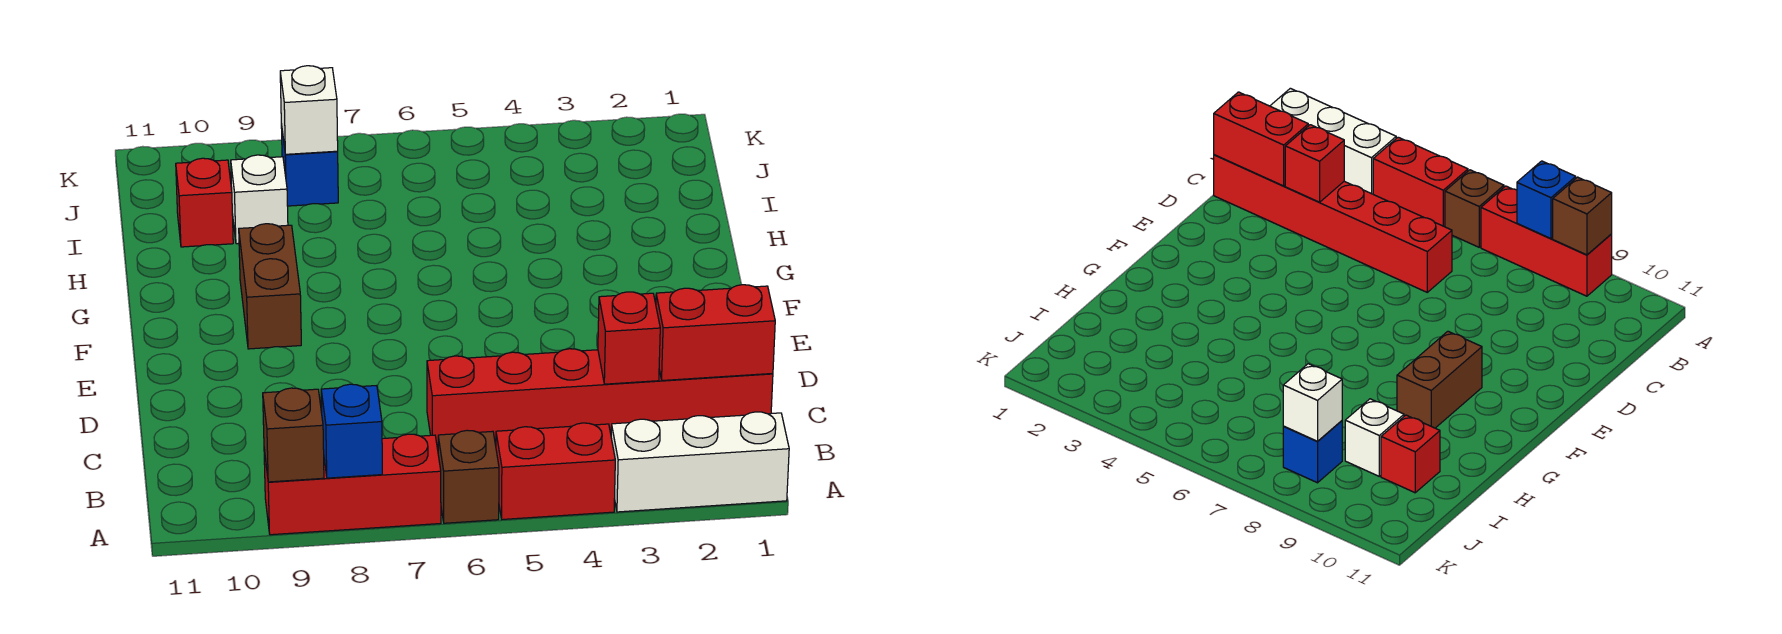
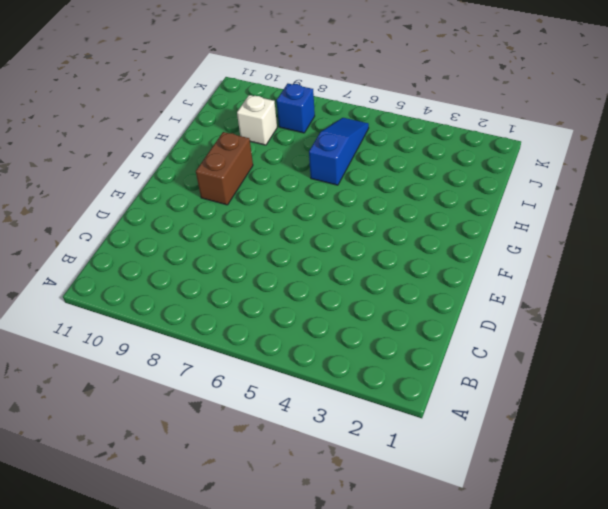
blue 1x3 slope [309,118,369,185] -> none
none -> white 1x3 brick [611,412,789,512]
none -> red 1x2 brick [496,423,615,519]
none -> brown 1x1 brick [438,430,499,523]

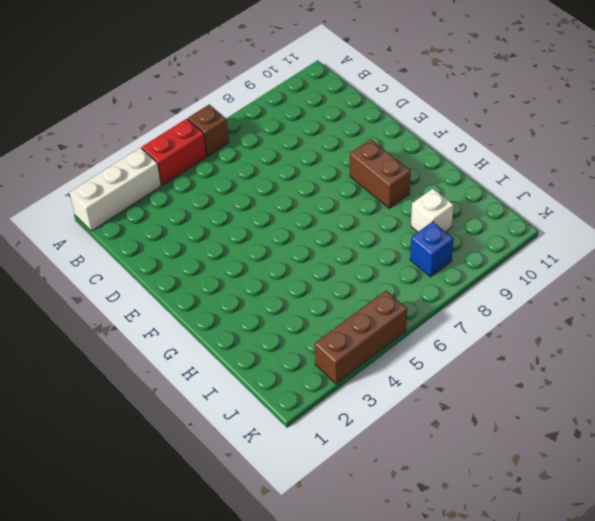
brown 1x3 brick [315,291,407,384] -> none
none -> red 1x3 brick [264,434,441,535]
none -> red 1x6 brick [427,349,773,447]
none -> red 1x1 brick [176,158,233,247]

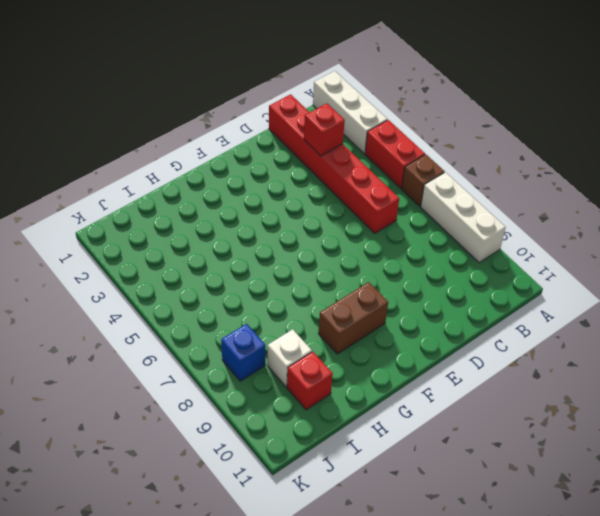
white 1x3 brick [421,172,506,263] -> red 1x3 brick [264,434,441,535]
none -> blue 1x1 brick [321,384,382,478]
none -> brown 1x1 brick [263,388,324,482]
none -> red 1x2 brick [656,285,775,381]

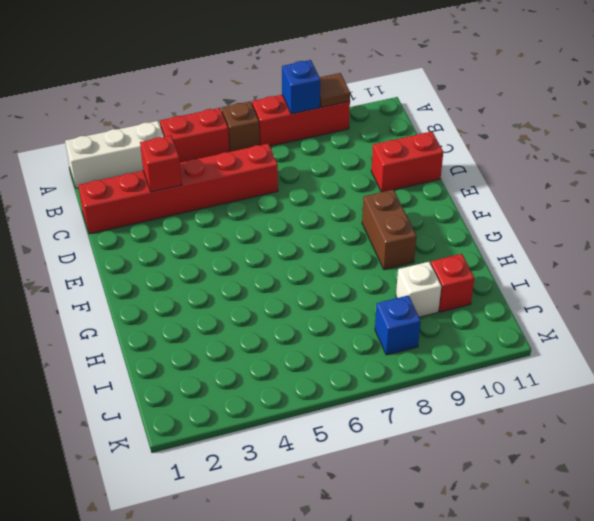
brown 1x1 tile [320,73,350,107] -> brown 1x1 brick [263,388,324,482]
red 1x2 brick [371,131,443,192] -> red 1x2 brick moved to [656,285,775,381]
none -> white 1x1 brick [280,66,338,154]

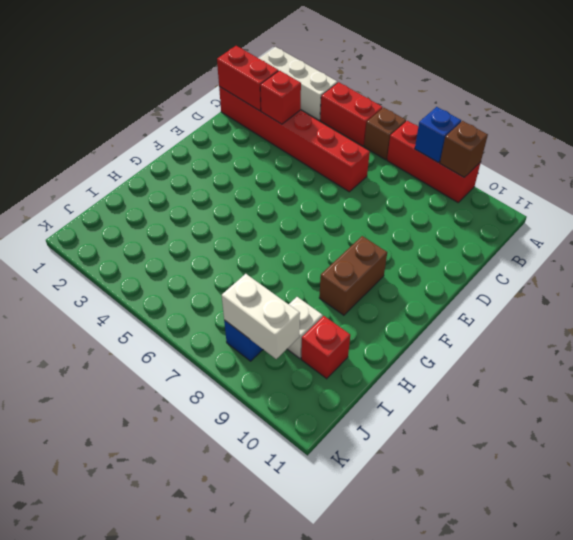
white 1x2 brick [222,274,300,359] -> white 1x1 brick [280,66,338,154]

